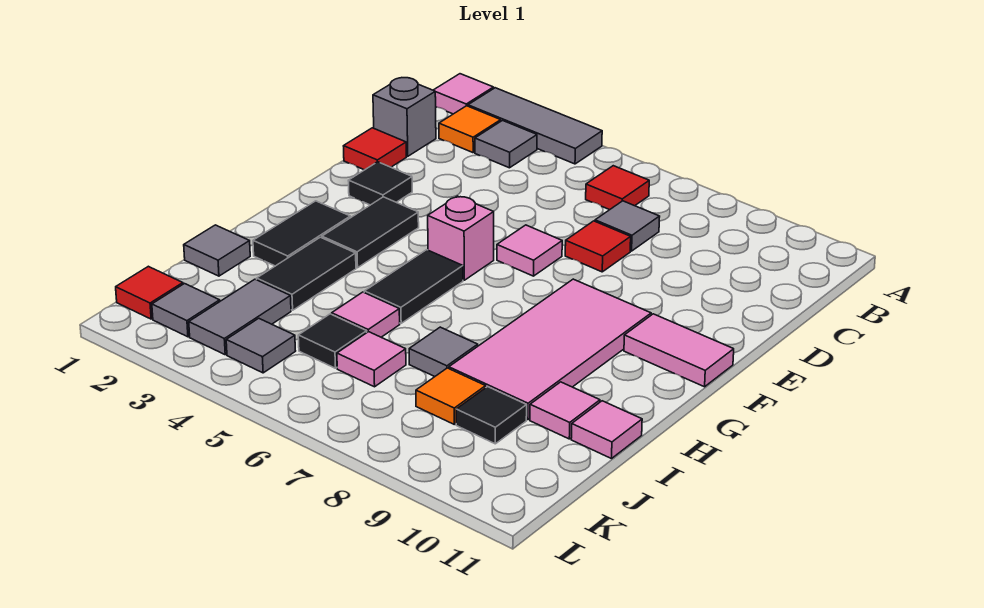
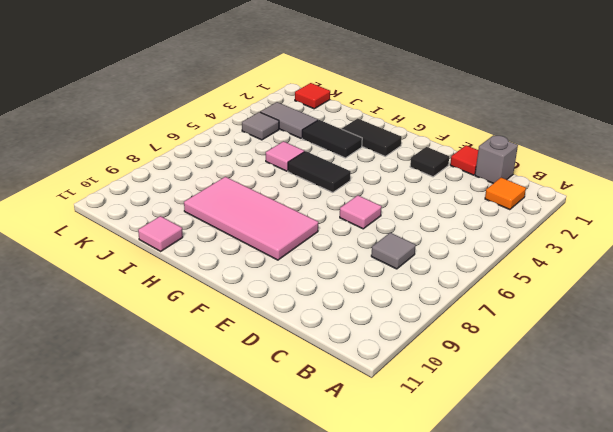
none -> pink 1x1 tile [433,74,494,114]
none -> grey 1x3 tile [468,88,602,164]
none -> grey 1x1 tile [475,121,537,168]
none -> red 1x1 tile [586,166,649,210]

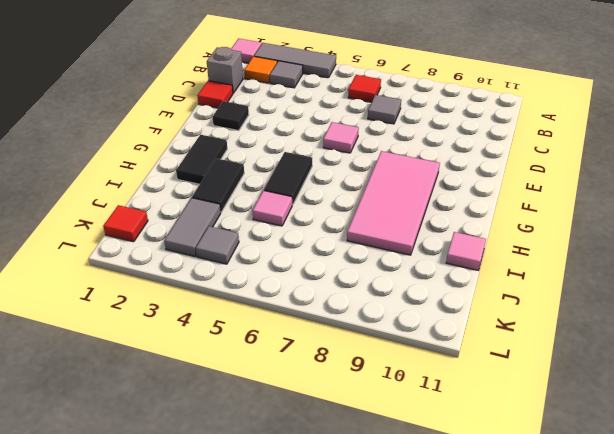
none -> red 1x1 tile [565,221,631,272]
none -> black 1x2 tile [322,197,419,268]
none -> pink 1x1 brick [428,196,494,280]
none -> pink 1x2 tile [624,314,734,387]

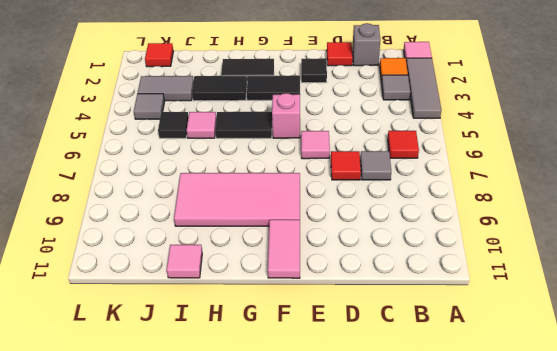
none -> grey 1x1 tile [184,225,250,276]
none -> grey 1x1 tile [409,327,478,376]
none -> pink 1x1 tile [530,382,600,439]
none -> pink 1x1 tile [337,332,406,387]

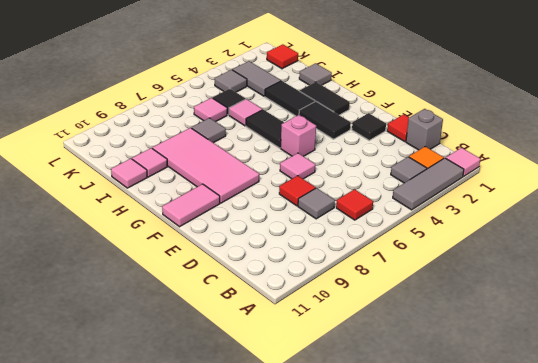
none -> orange 1x1 tile [416,368,486,424]
none -> black 1x1 tile [456,387,527,444]
none -> grey 1x1 tile [152,284,220,337]

